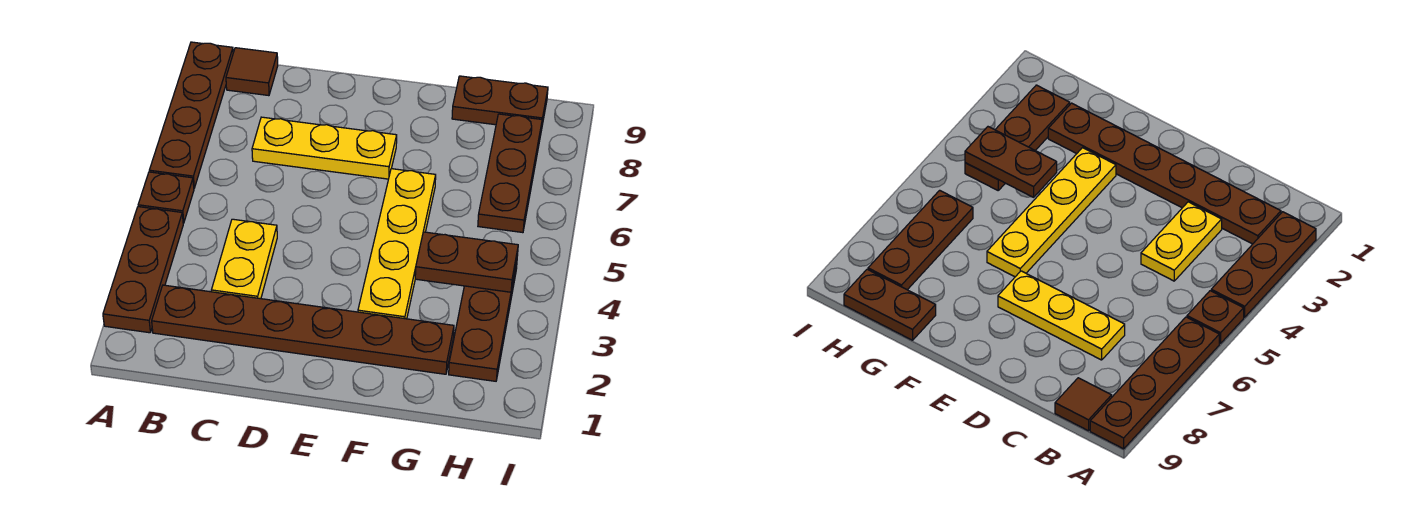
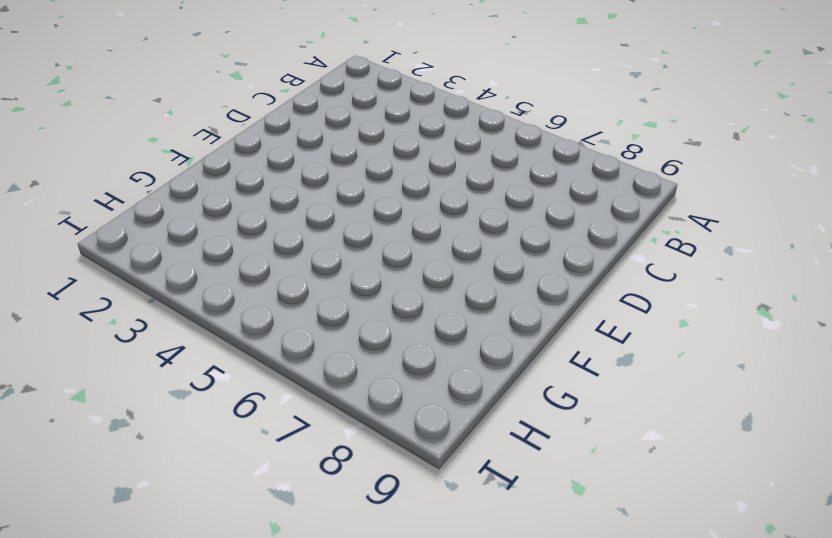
none -> brown 1x3 plate [103,207,183,333]
none -> brown 1x1 plate [138,172,194,223]
none -> brown 1x4 plate [149,42,233,188]

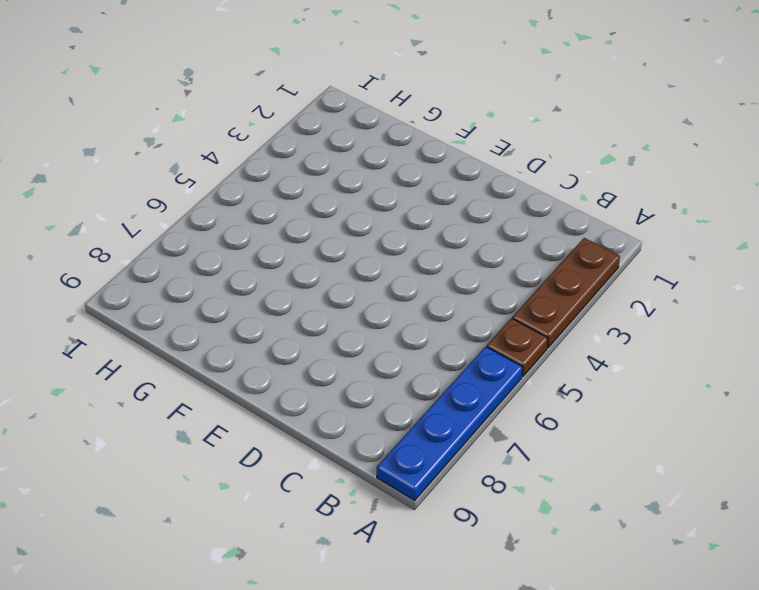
blue 1x4 plate [377,347,523,500] -> brown 1x4 plate [149,42,233,188]
none -> brown 1x6 plate [152,285,454,374]
none -> brown 1x1 tile [226,48,278,96]
none -> yellow 1x2 plate [211,219,277,299]

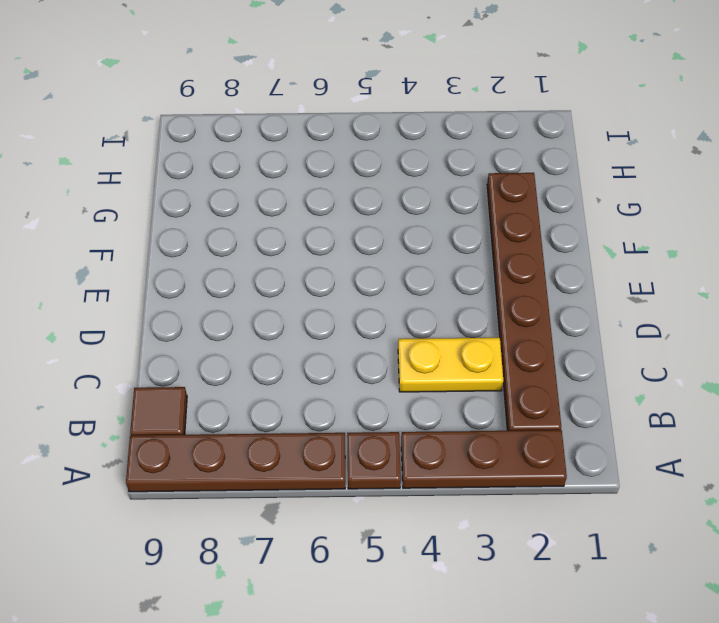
none -> yellow 1x3 plate [252,117,397,179]
none -> yellow 1x4 plate [358,169,436,319]
none -> brown 1x2 plate [452,76,548,130]

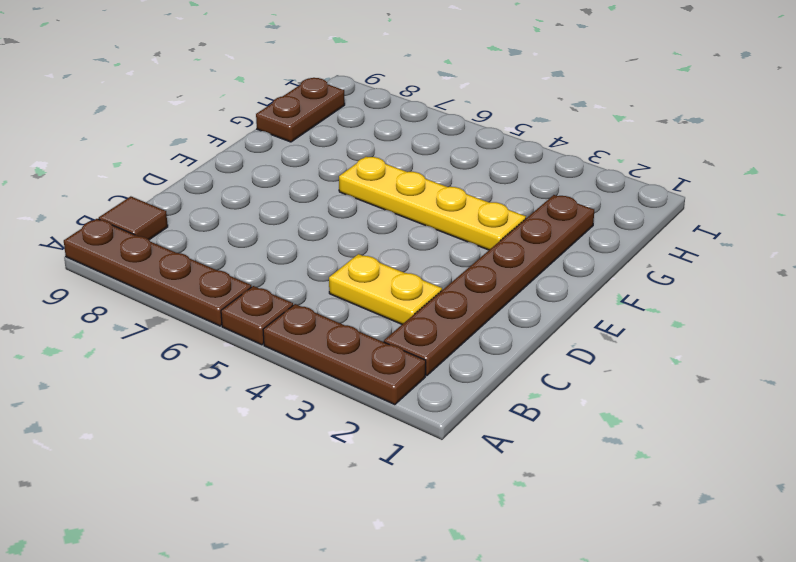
none -> yellow 1x3 plate [252,117,397,179]
none -> brown 1x3 plate [449,262,517,381]
none -> brown 1x3 plate [478,114,542,233]

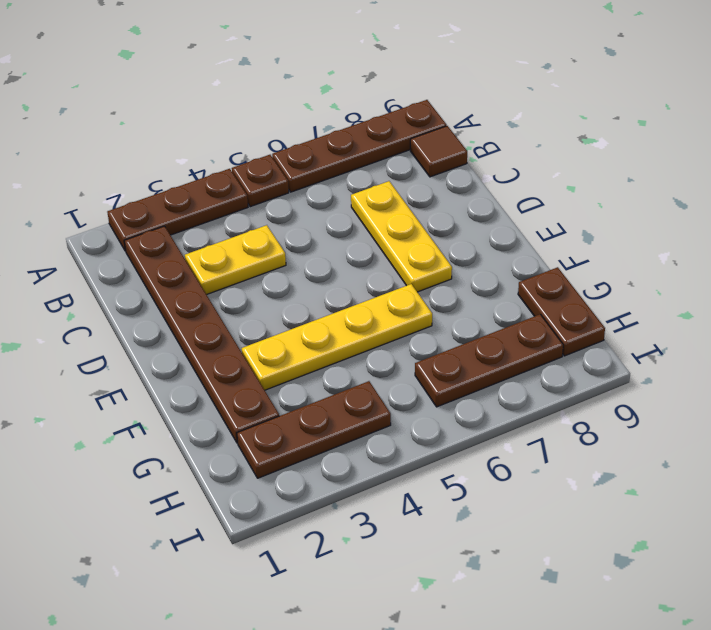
none -> brown 1x2 plate [415,232,518,292]

